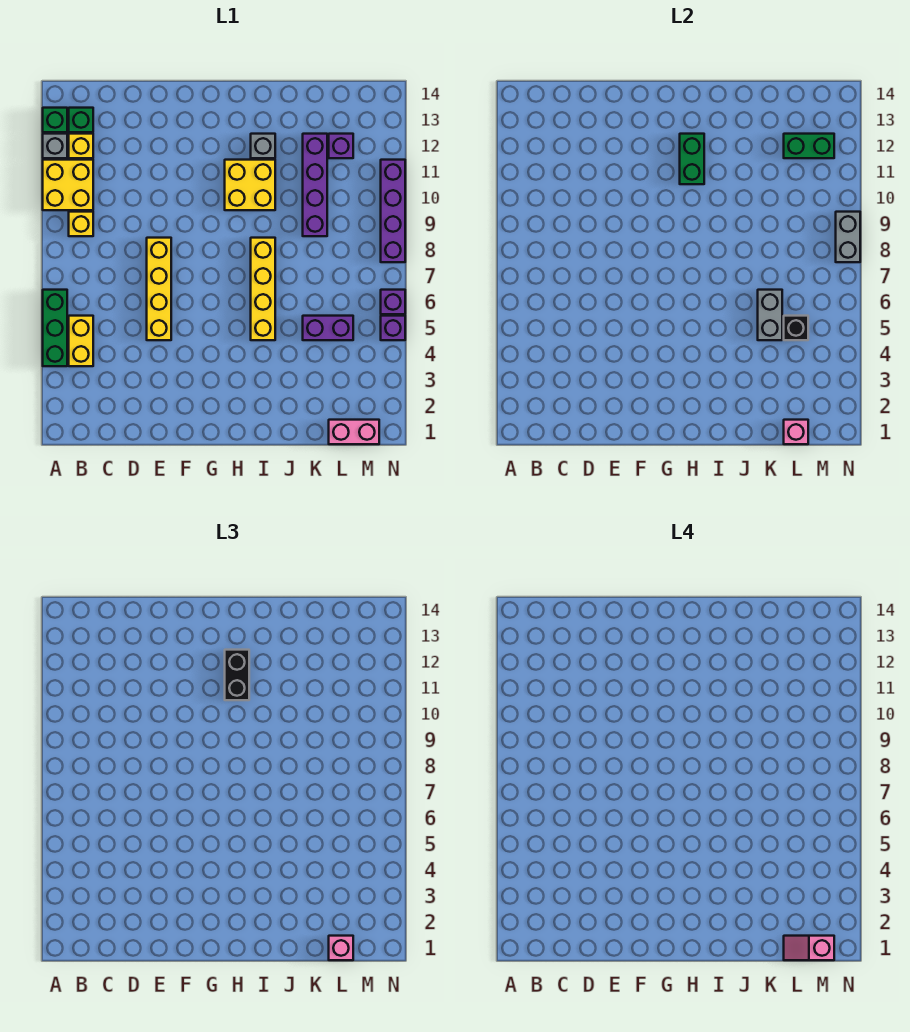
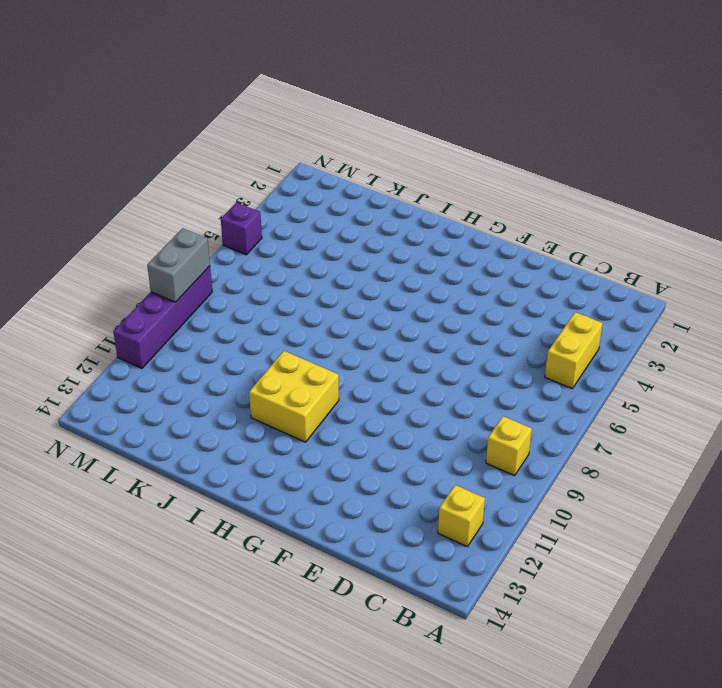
none -> green 1x3 brick [43,290,67,366]
none -> yellow 2x2 brick [43,160,93,210]
none -> grey 1x1 brick [43,134,67,158]

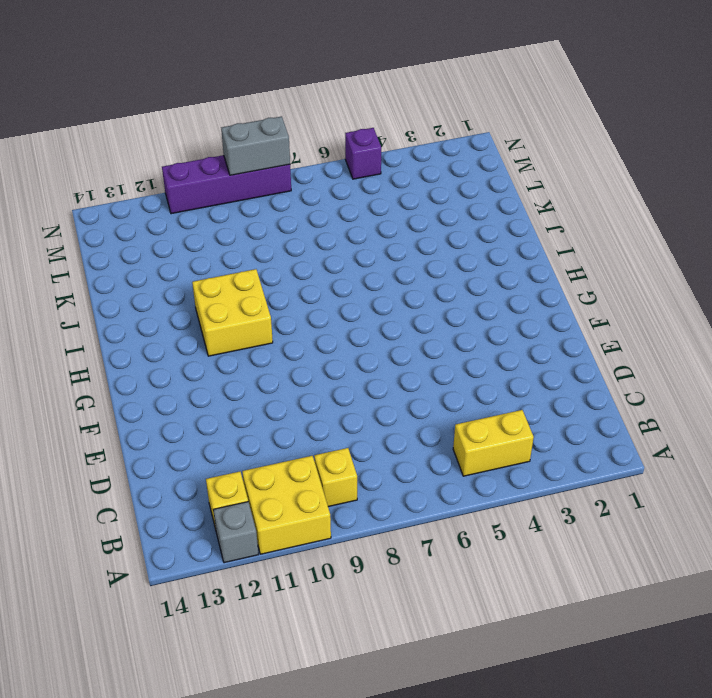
none -> green 1x3 brick [43,290,67,366]
none -> green 1x1 brick [43,108,67,132]
none -> green 1x1 brick [69,108,93,132]

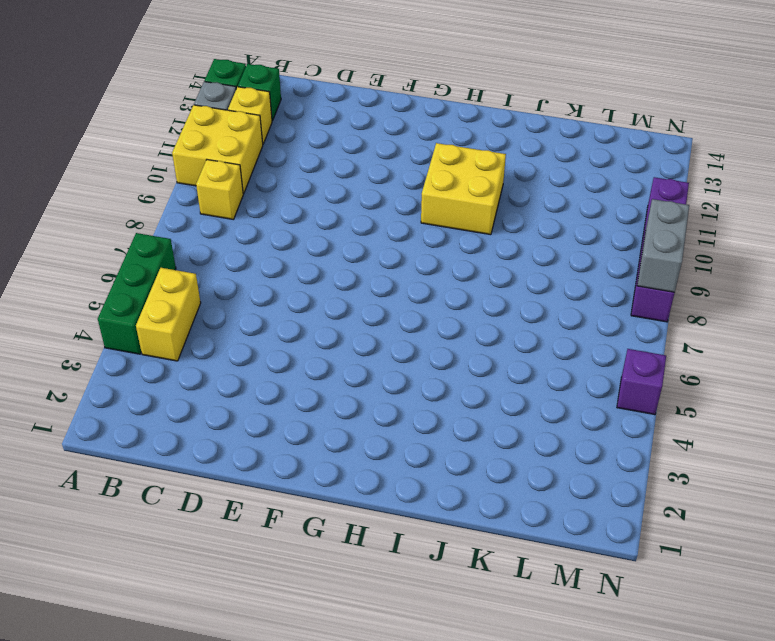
none -> yellow 1x4 brick [147,238,171,340]
none -> yellow 1x4 brick [251,238,275,340]
none -> grey 1x1 brick [251,134,275,158]

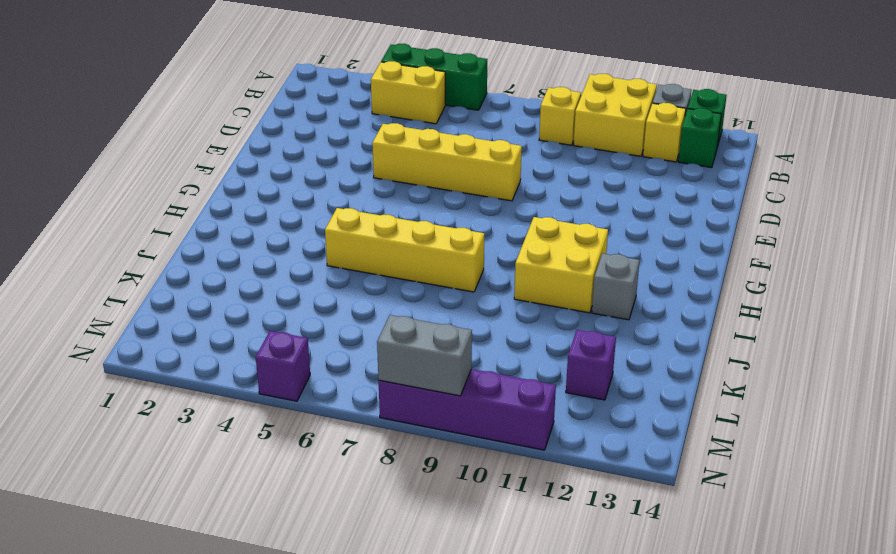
none -> purple 1x2 brick [303,316,353,340]
none -> purple 1x4 brick [303,134,327,236]
none -> pink 1x2 brick [329,420,379,444]

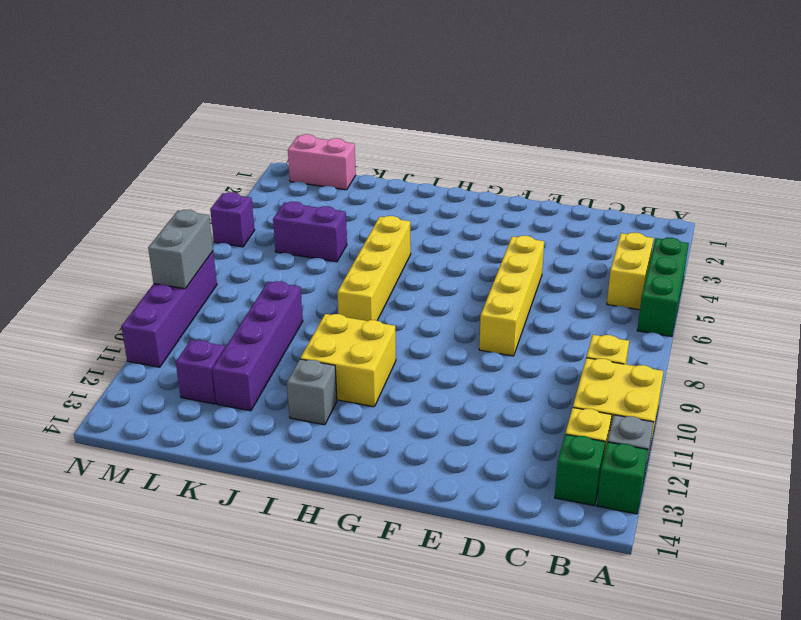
none -> purple 1x1 brick [381,290,405,314]
none -> green 1x2 brick [680,134,704,184]
none -> grey 1x2 brick [758,290,782,340]

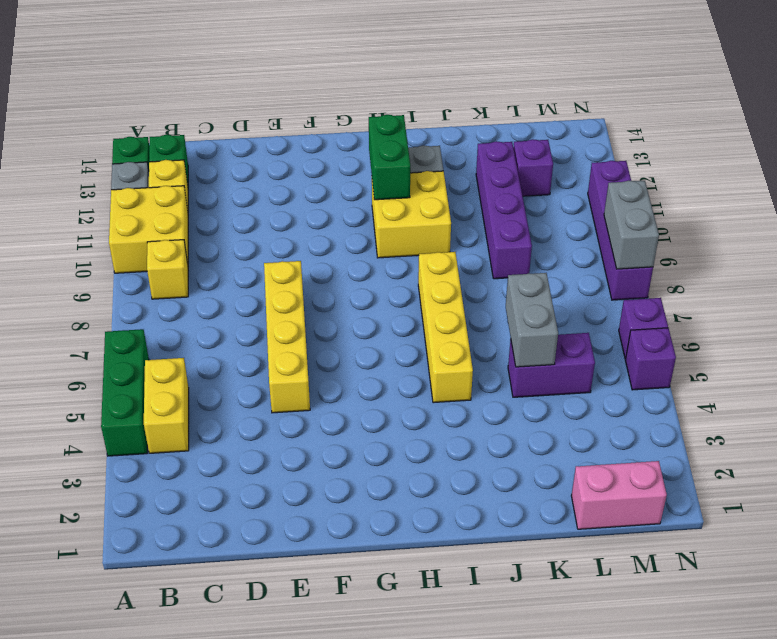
none -> pink 1x1 brick [784,420,808,444]
none -> black 1x1 brick [784,316,808,340]
none -> green 1x2 brick [784,134,834,158]

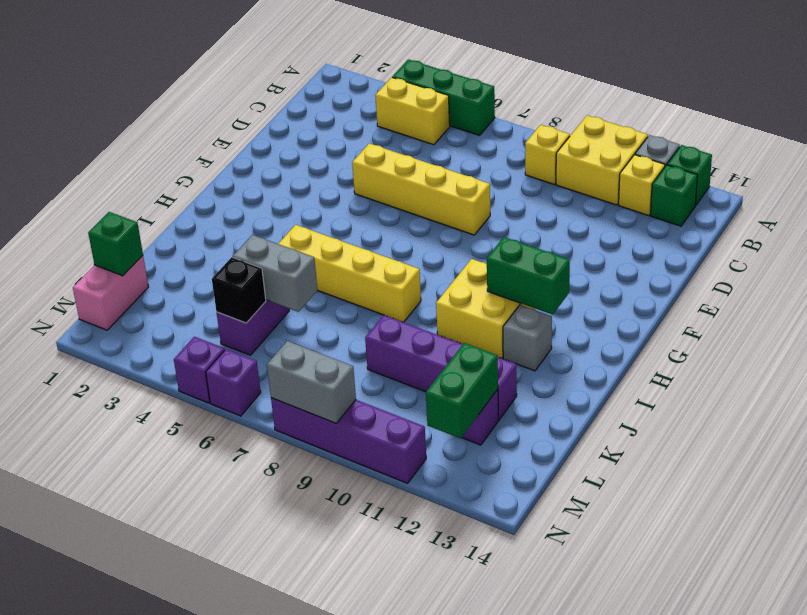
green 1x1 brick [88,212,143,276] -> pink 1x1 brick [784,420,808,444]
none -> black 1x2 brick [225,650,249,700]
none -> pink 1x1 brick [329,936,353,960]
none -> pink 1x2 slope [784,936,834,960]

